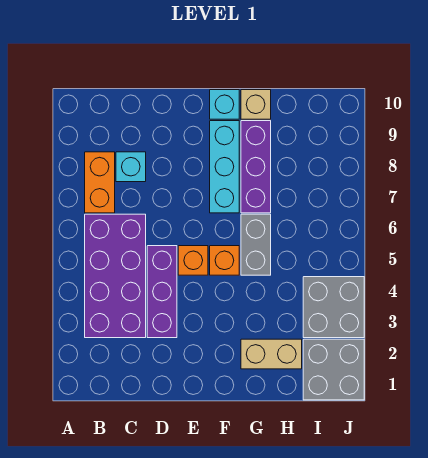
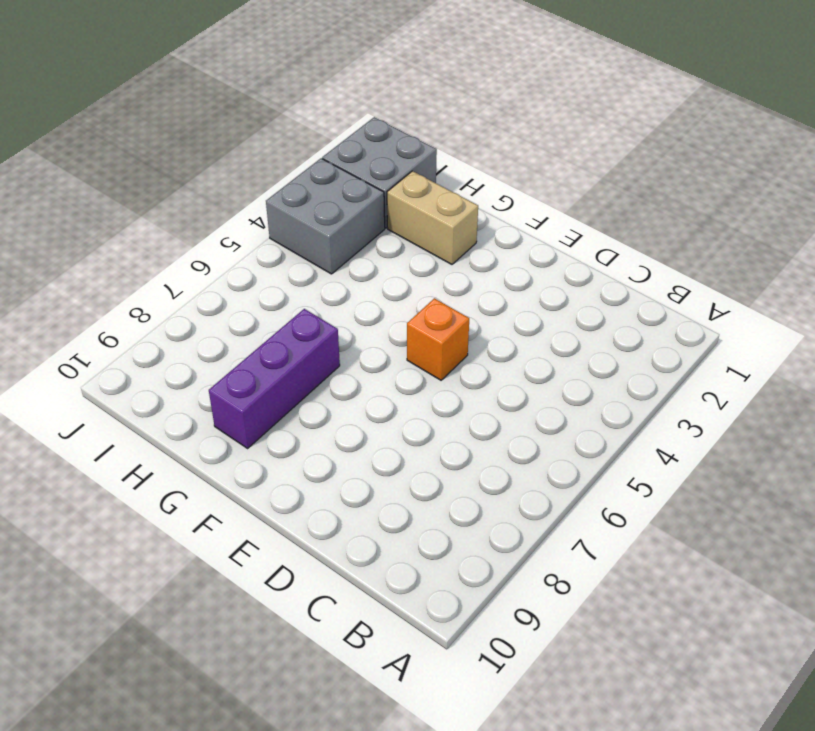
none -> purple 2x4 brick [85,214,146,338]
none -> orange 1x2 brick [85,152,115,213]
none -> cyan 1x1 brick [116,152,146,182]

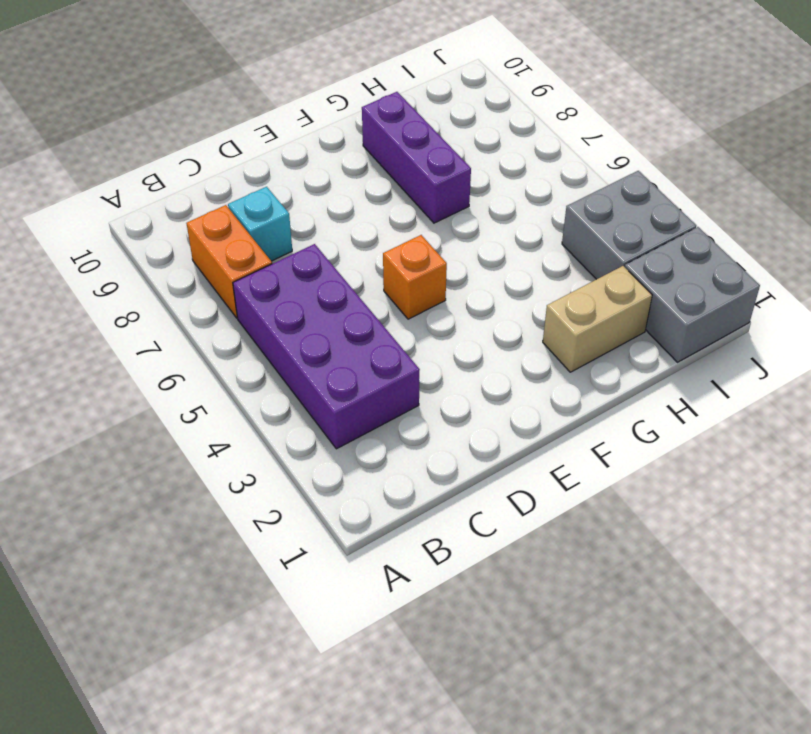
none -> purple 1x3 brick [147,246,177,338]
none -> orange 1x1 brick [210,246,239,275]
none -> cyan 1x3 brick [210,121,239,213]

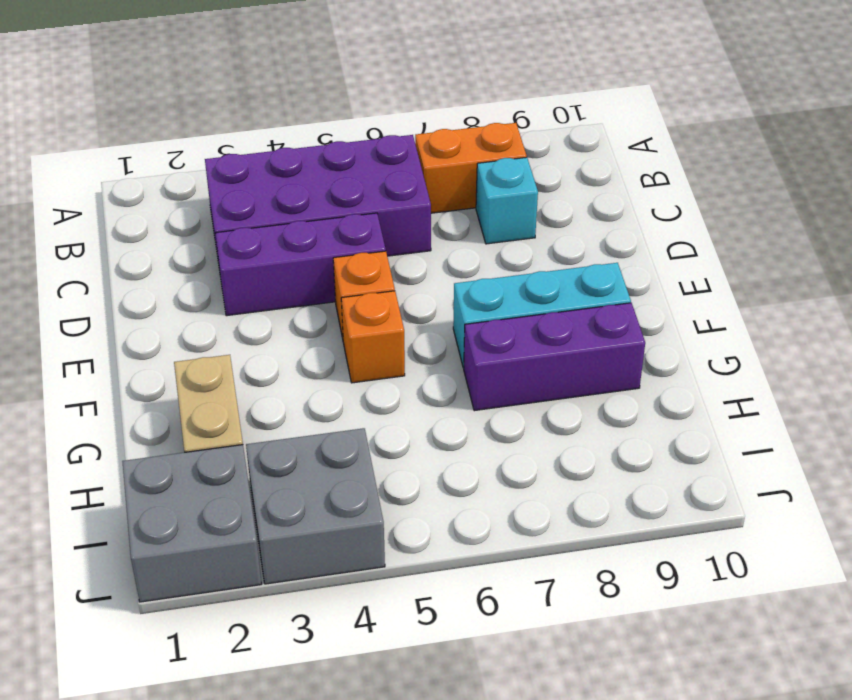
none -> cyan 1x1 brick [210,90,239,119]
none -> grey 1x2 brick [241,214,271,275]
none -> tan 1x1 brick [241,90,271,119]

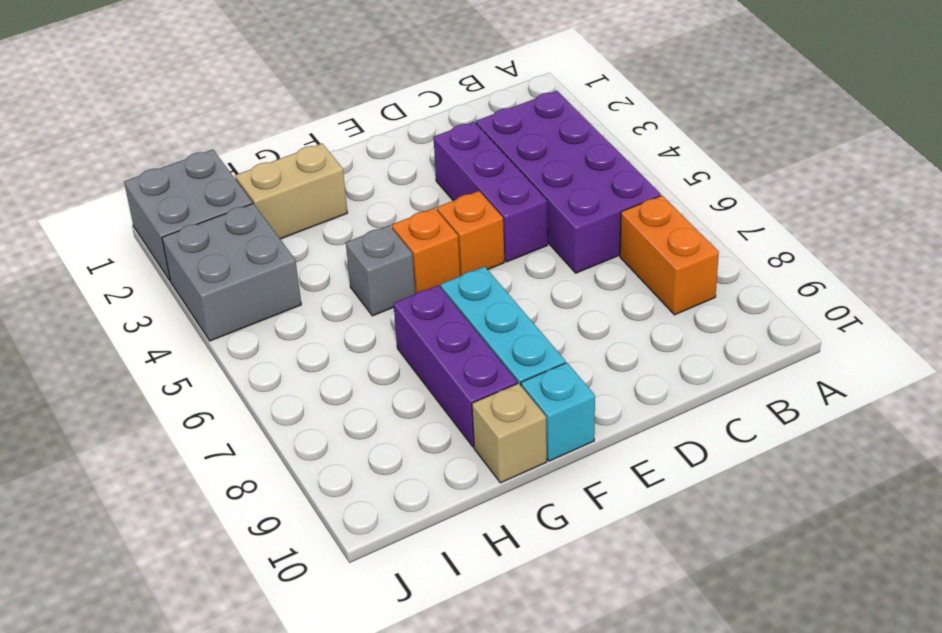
grey 1x1 brick [346,225,415,316] -> grey 1x2 brick [241,214,271,275]
none -> cyan 1x1 brick [116,152,146,182]

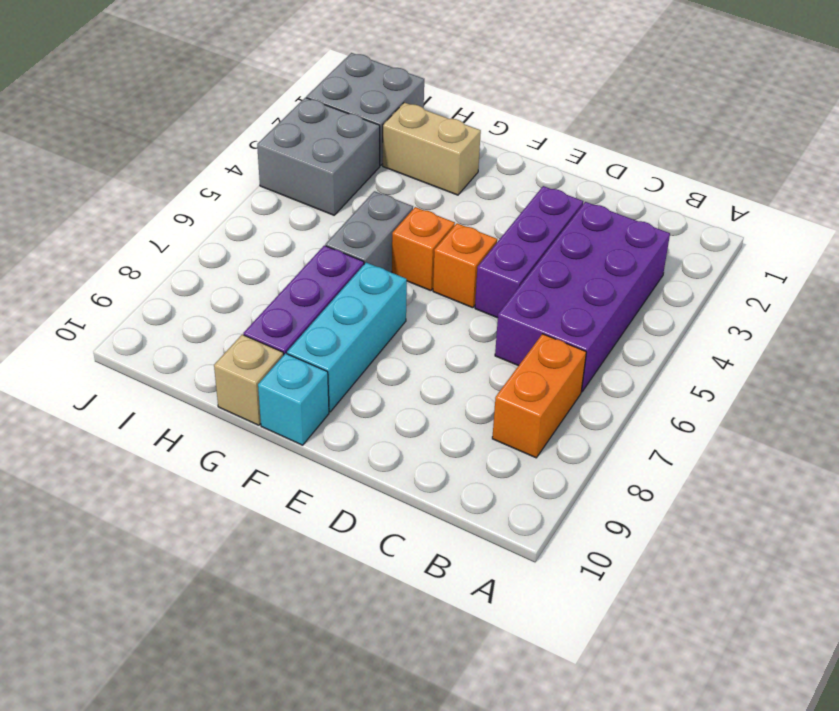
none -> cyan 1x1 brick [116,152,146,182]

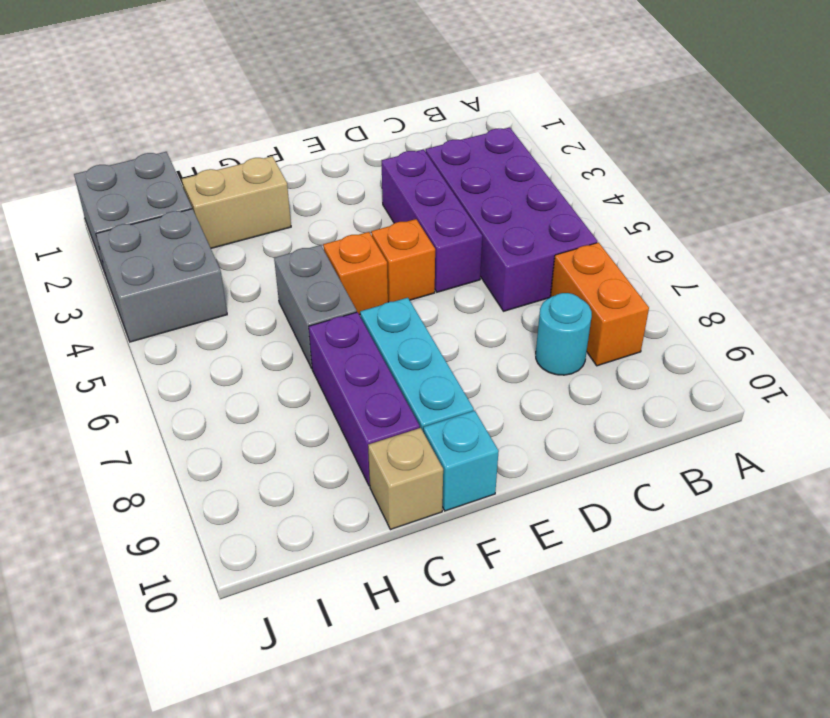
cyan 1x1 round brick [536,293,592,375] -> cyan 1x1 brick [116,152,146,182]

